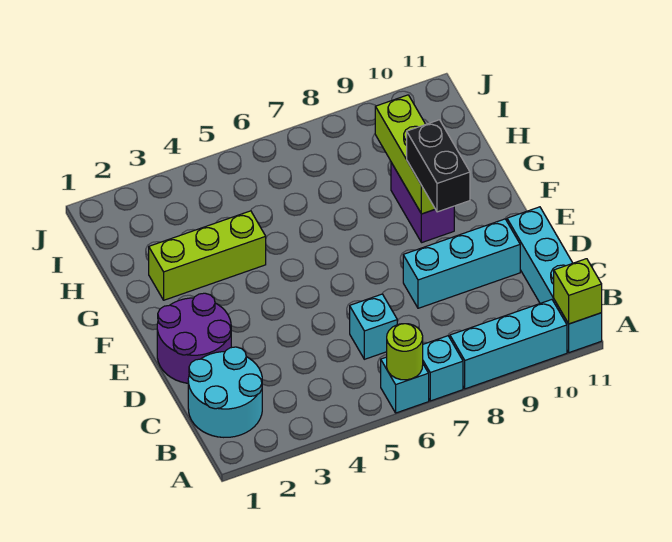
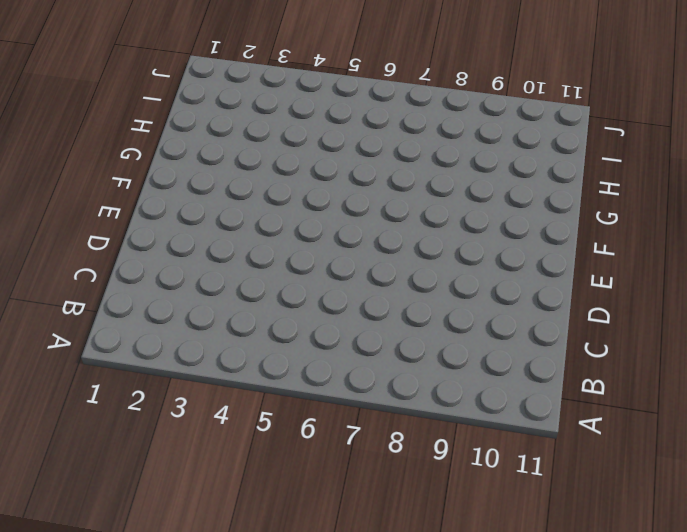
none -> cyan 1x1 brick [381,357,429,413]
none -> cyan 1x1 brick [423,336,463,401]
none -> cyan 1x3 brick [450,300,567,389]

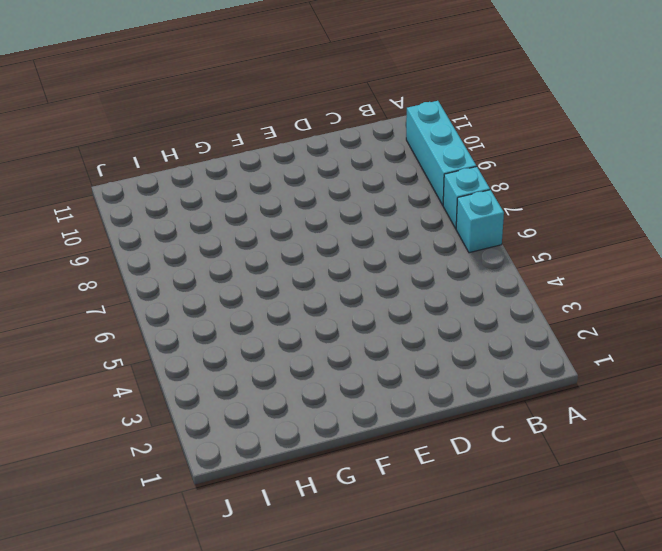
none -> cyan 1x4 brick [507,207,602,353]
none -> cyan 2x2 round brick [188,347,262,437]
none -> cyan 1x1 brick [350,294,397,359]

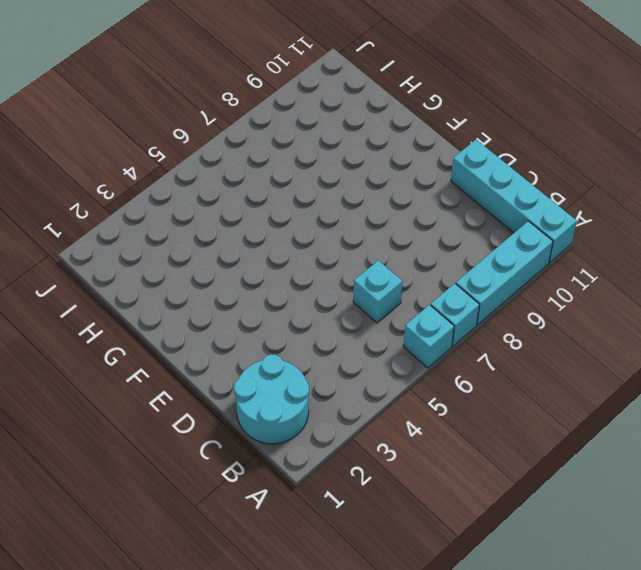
none -> purple 2x2 round brick [157,293,231,383]
none -> cyan 1x3 brick [403,219,520,308]
none -> purple 1x2 brick [391,163,454,243]

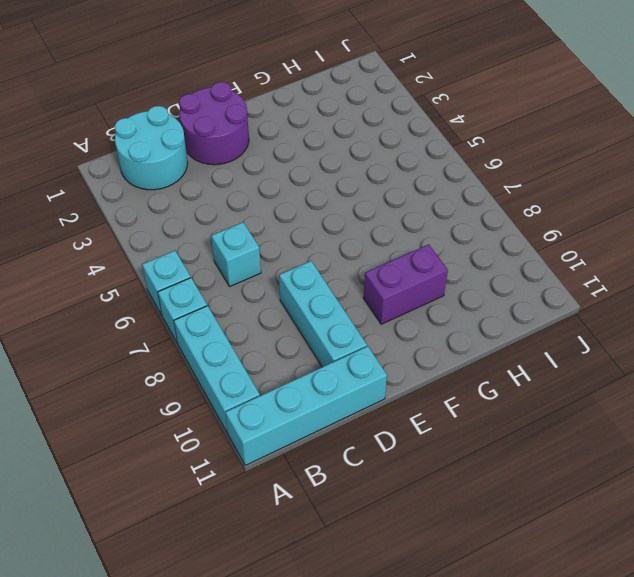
none -> lime 1x3 brick [149,211,266,300]
none -> lime 1x1 round brick [387,324,423,380]
none -> lime 1x1 brick [554,259,602,324]

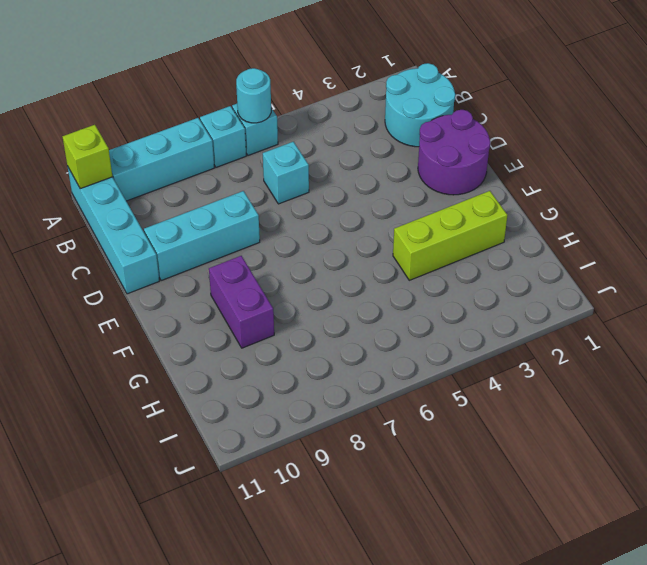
cyan 1x1 round brick [236,68,271,123] -> lime 1x1 round brick [387,324,423,380]
none -> lime 1x3 brick [375,95,435,214]
none -> black 1x2 brick [407,120,470,212]

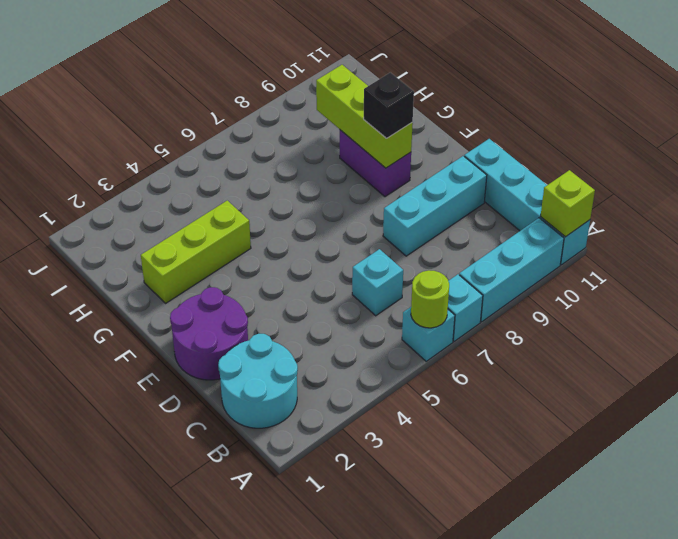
black 1x1 brick [364,72,414,138] -> black 1x2 brick [407,120,470,212]

